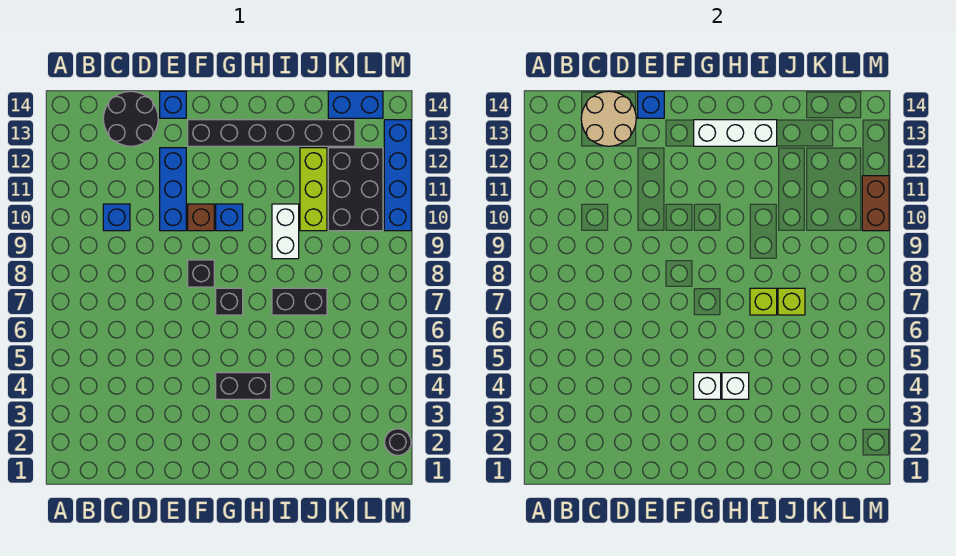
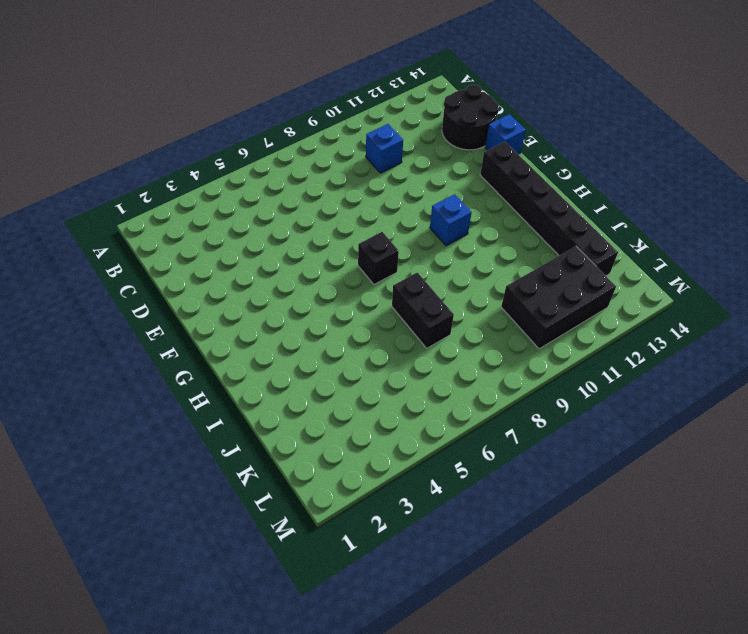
none -> blue 1x3 brick [160,148,186,231]
none -> black 1x1 brick [188,260,214,287]
none -> brown 1x1 brick [188,204,214,231]

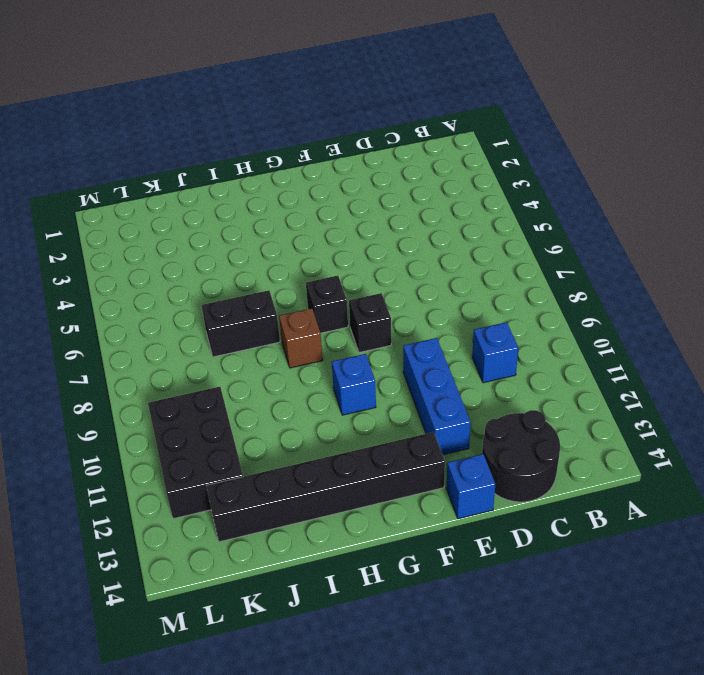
brown 1x1 brick [279,308,323,368] -> brown 1x1 brick moved to [188,204,214,231]
none -> black 1x2 brick [216,373,271,399]
none -> white 1x2 brick [272,204,299,259]
none -> lime 1x3 brick [300,148,327,231]

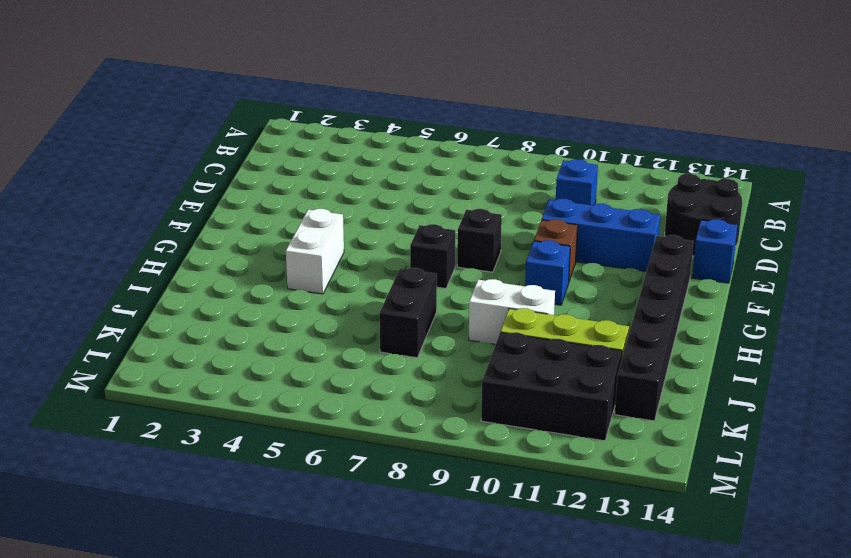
white 1x2 brick [286,209,344,294] -> black 1x2 brick [216,373,271,399]
none -> blue 1x2 brick [328,91,383,118]
none -> black 1x1 round brick [385,429,411,455]
none -> blue 1x4 brick [384,120,411,231]

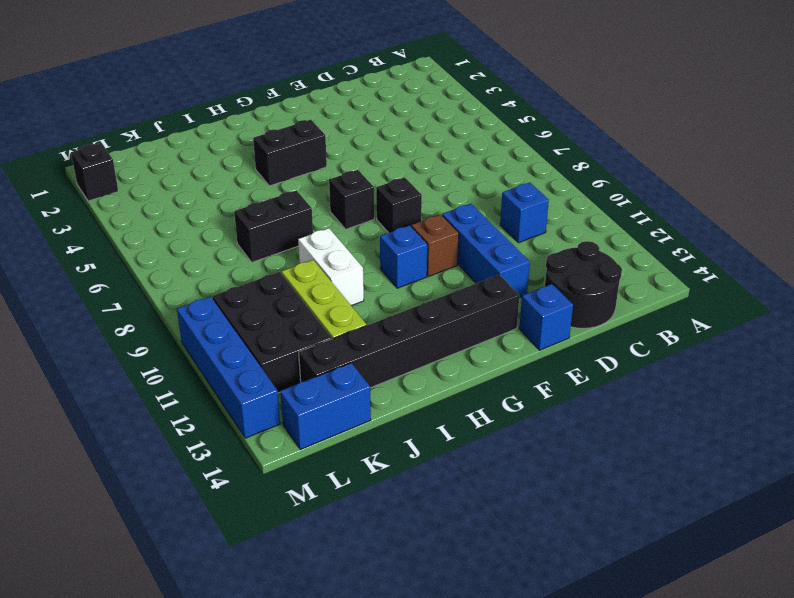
black 1x1 brick [71,143,118,201] -> black 1x1 round brick [385,429,411,455]
none -> tan 2x2 round brick [581,91,636,146]
none -> blue 1x1 brick [638,91,664,118]
none -> white 1x1 brick [694,373,721,399]

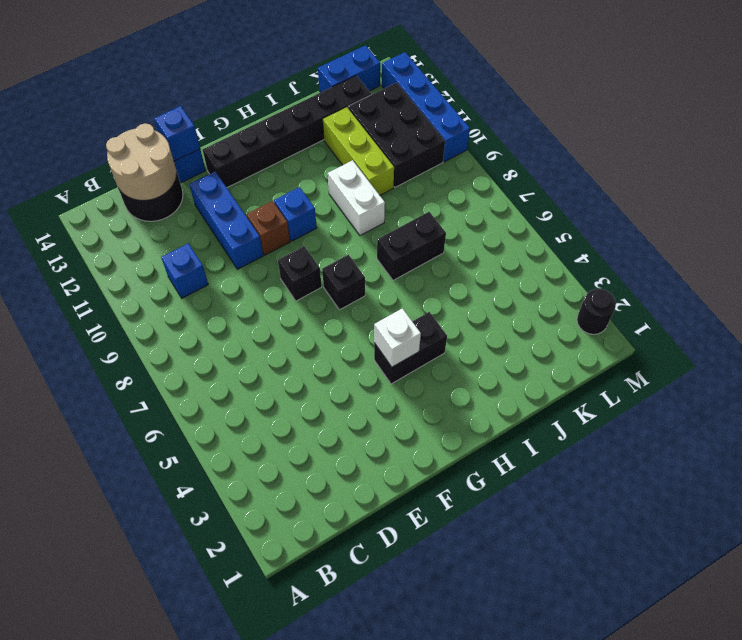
none -> white 1x3 brick [694,120,777,146]
none -> white 1x1 brick [722,373,749,399]
none -> lime 1x1 brick [750,288,777,315]

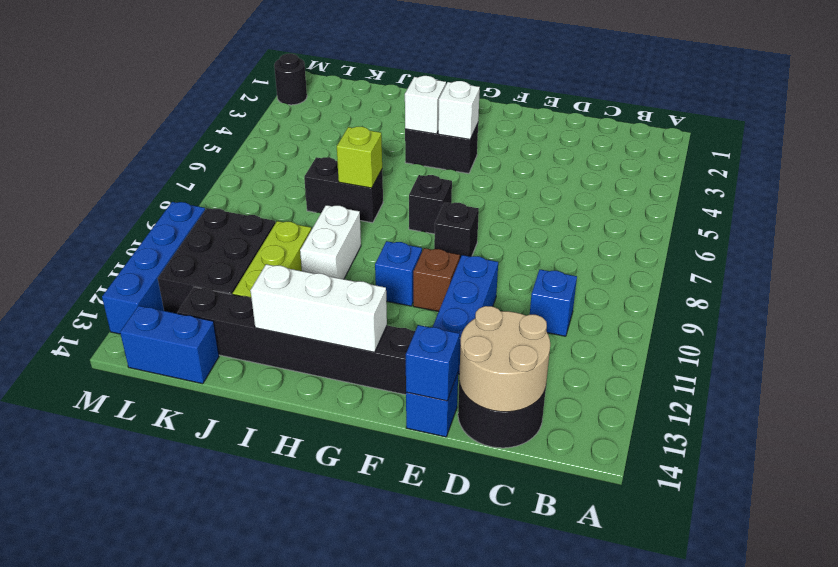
none -> lime 1x1 brick [778,288,805,315]
none -> brown 1x2 brick [862,176,889,231]

